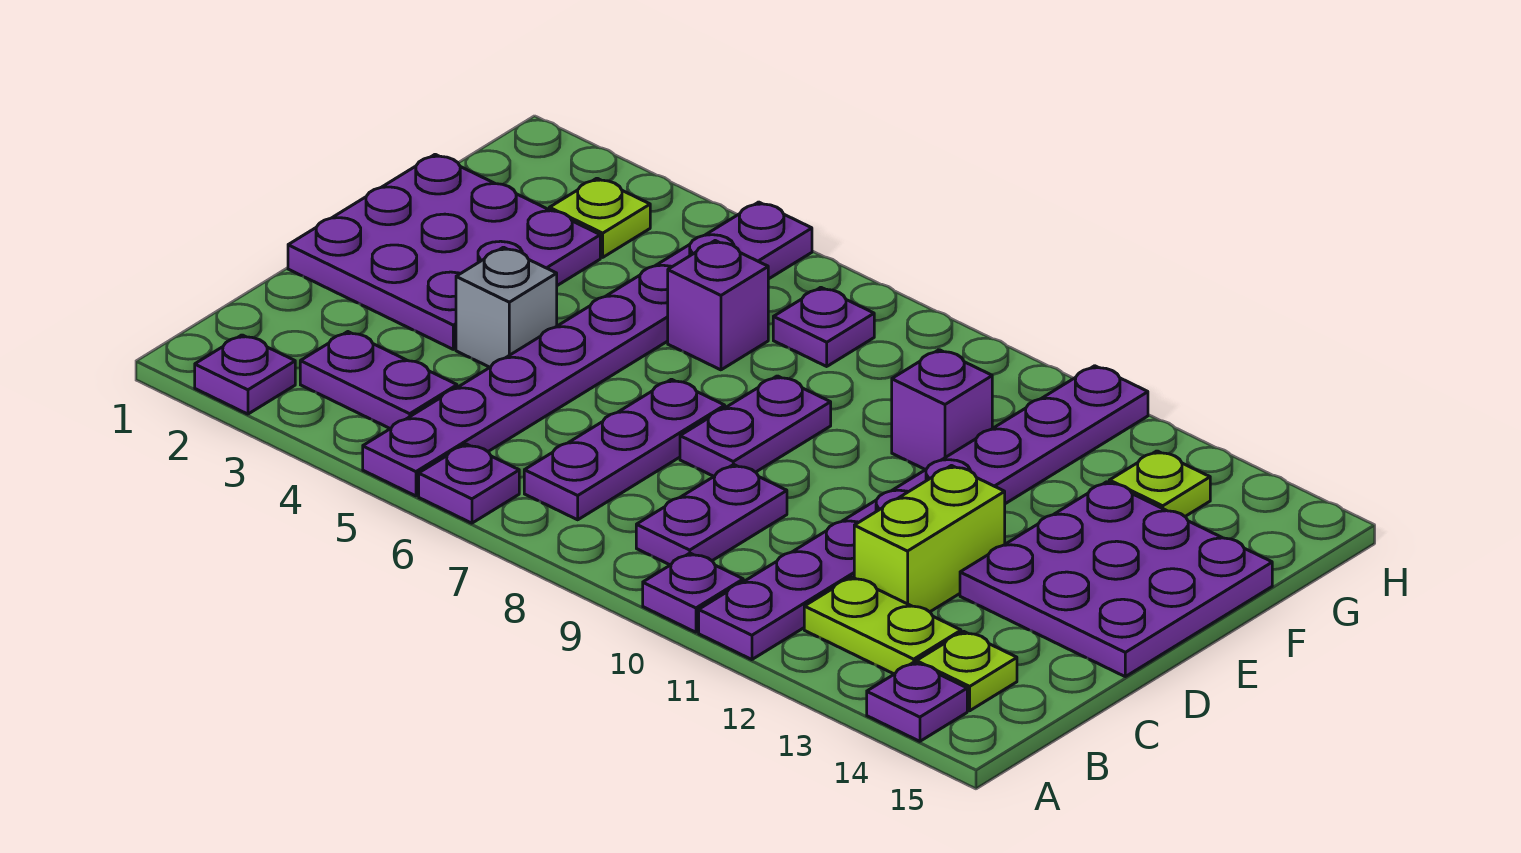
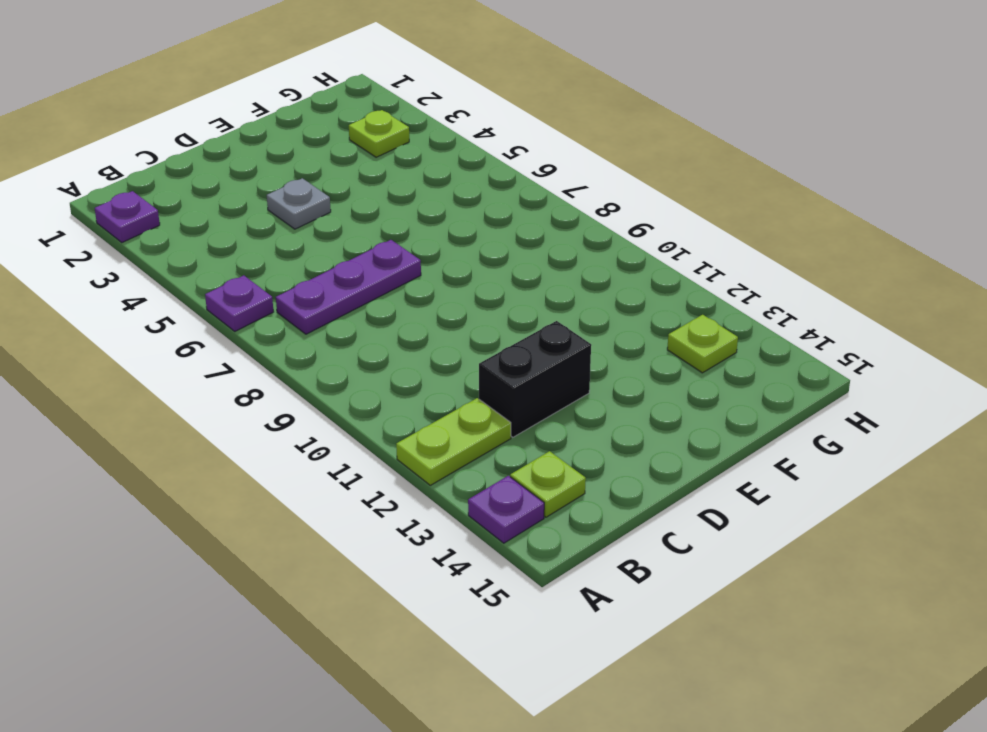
lime 1x2 plate [396,398,511,485] -> lime 1x2 plate turned to [804,577,961,674]
black 1x2 brick [479,321,591,437] -> lime 1x2 brick [854,466,1005,612]
grey 1x1 plate [267,178,331,229] -> grey 1x1 brick [456,247,557,367]
none -> purple 1x8 plate [363,202,812,496]
none -> purple 1x1 plate [643,553,743,632]
none -> purple 1x8 plate [699,366,1148,660]

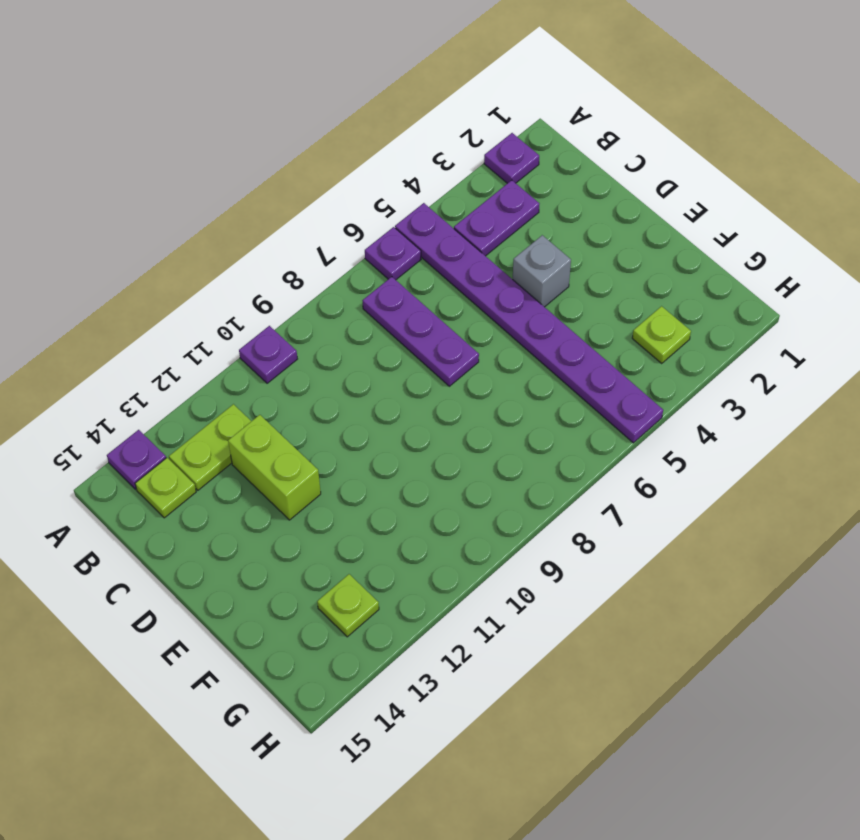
none -> purple 1x8 plate [699,366,1148,660]
none -> purple 1x2 plate [636,464,787,565]
none -> purple 3x3 plate [288,154,600,349]

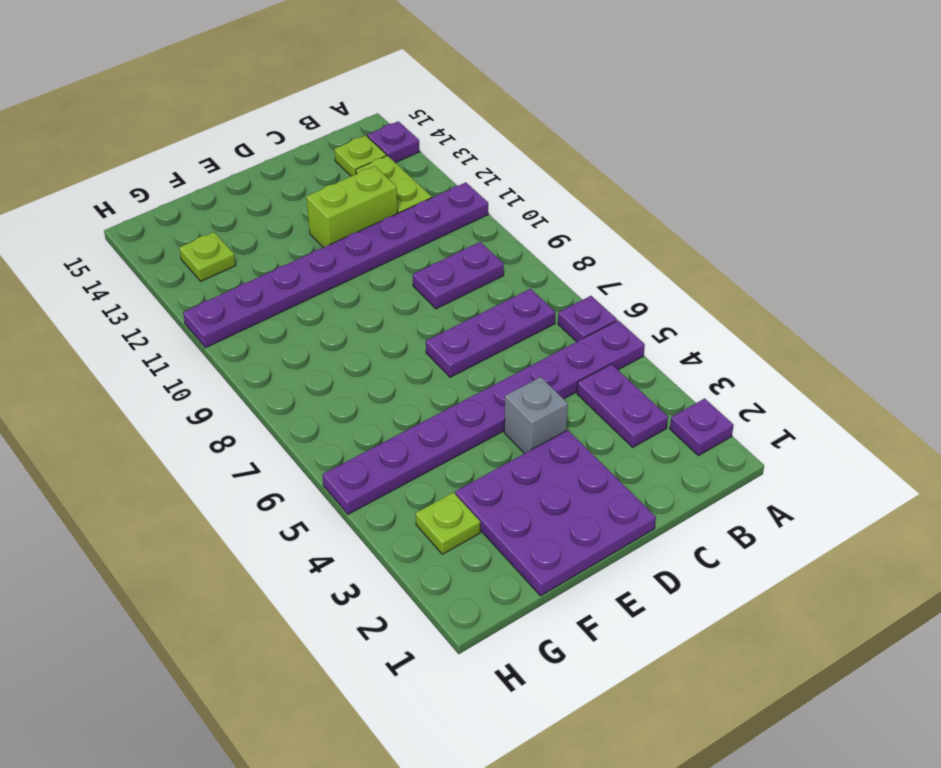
none -> purple 1x1 plate [643,553,743,632]
none -> purple 1x2 plate [680,376,831,476]
none -> purple 3x3 plate [960,482,1272,677]

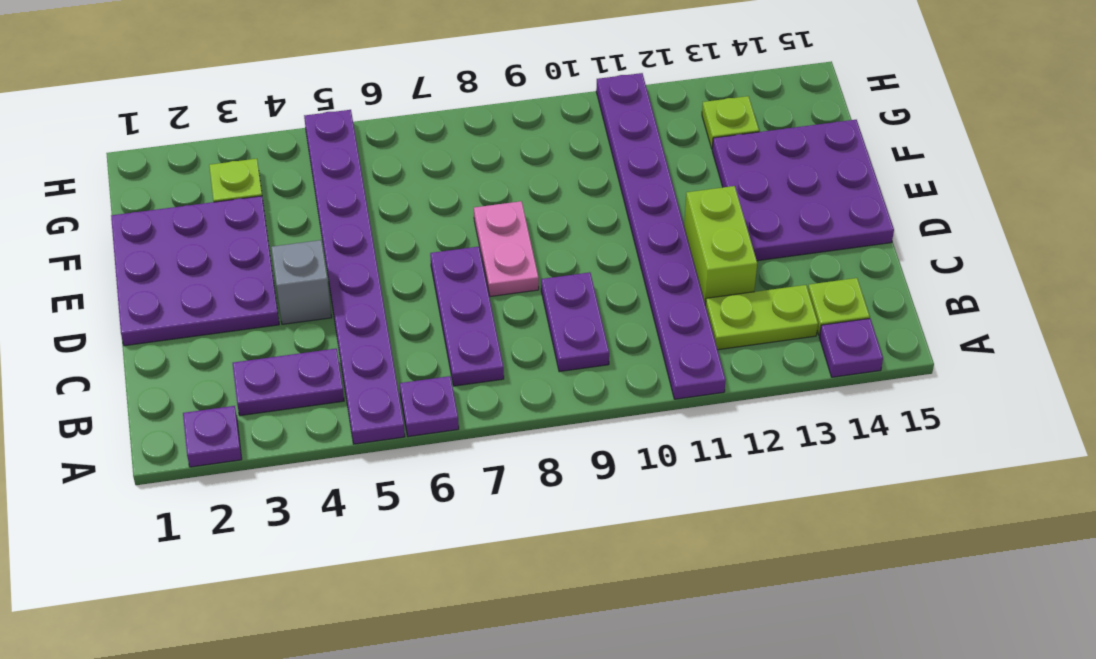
pink 1x2 plate [474,201,539,297] -> purple 1x2 plate [680,376,831,476]
none -> purple 1x1 plate [643,553,743,632]
none -> purple 1x1 brick [668,241,768,370]
none -> purple 1x1 brick [892,350,992,470]

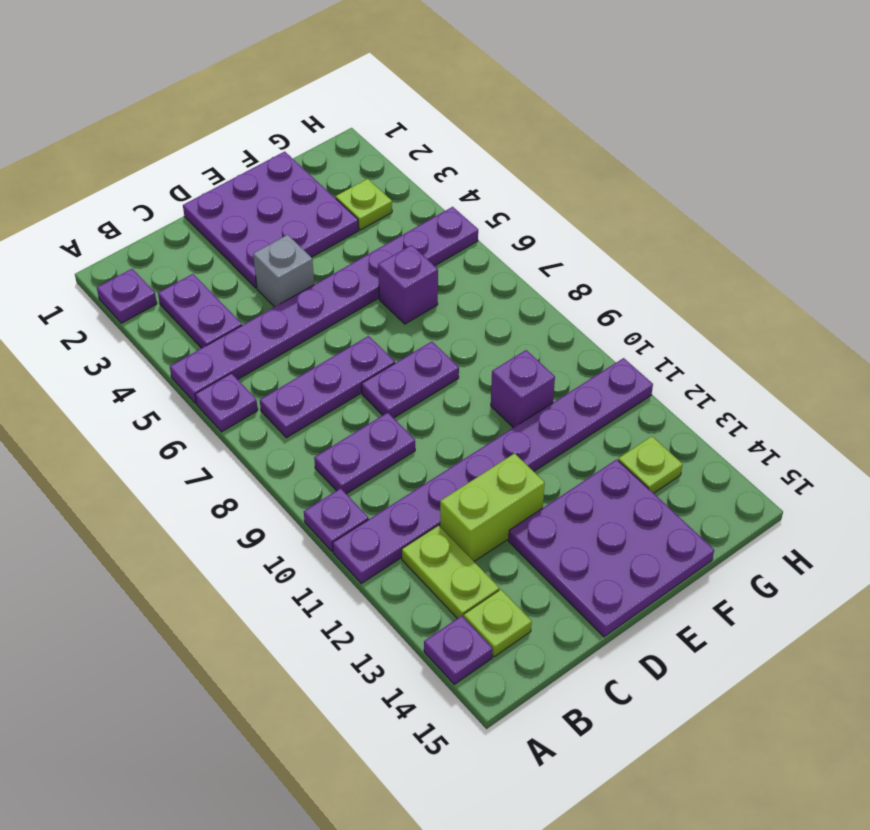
none -> purple 1x1 plate [773,287,874,366]

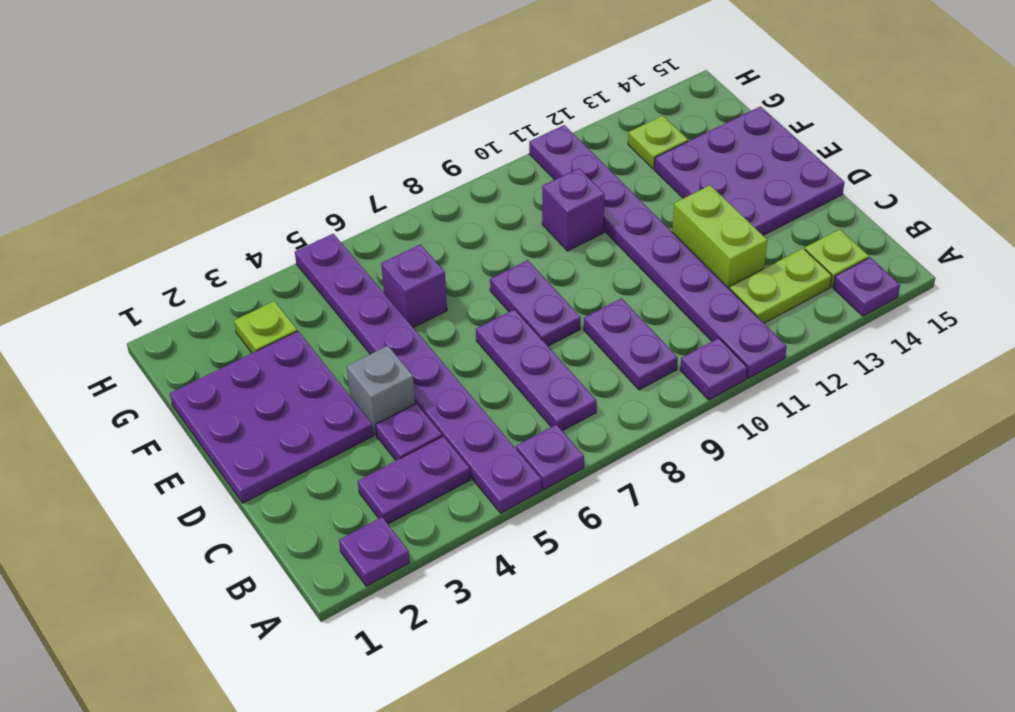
purple 1x1 plate [375,404,442,460] -> purple 1x1 plate moved to [773,287,874,366]

